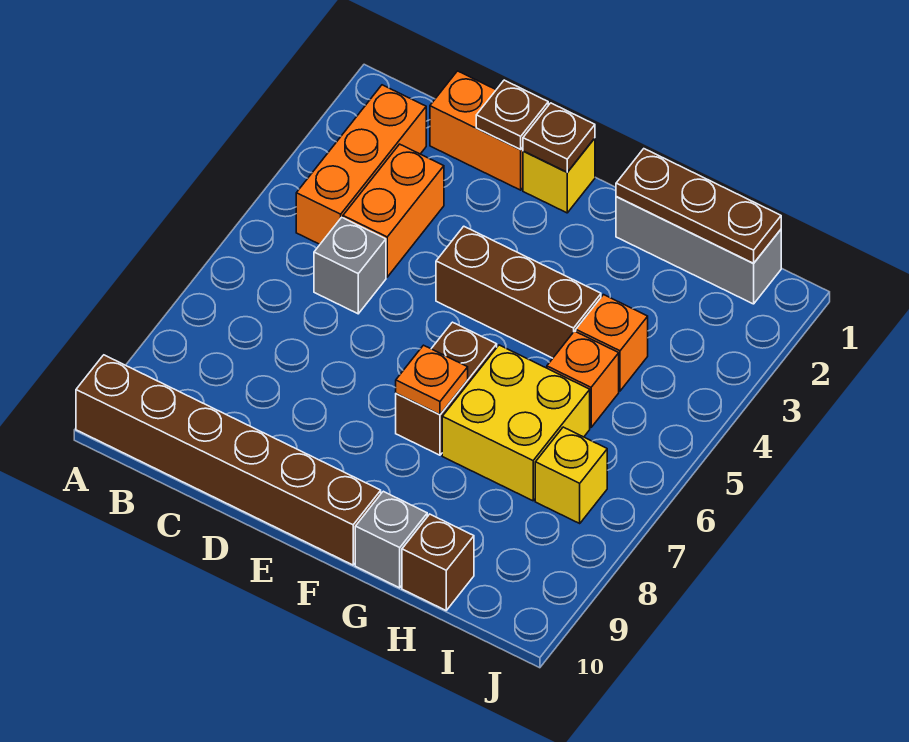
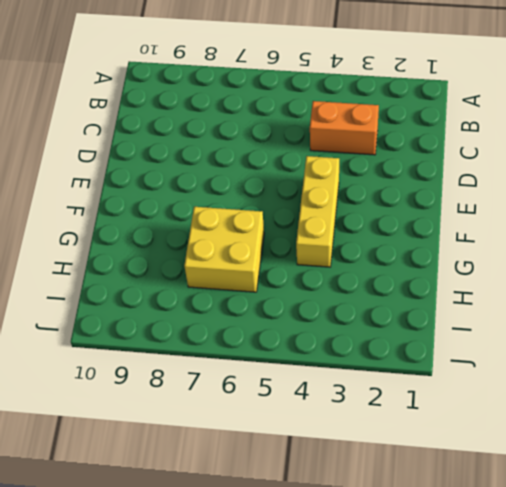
yellow 1x3 brick [296,156,339,267] -> brown 1x3 brick [436,226,601,358]
none -> brown 1x6 brick [76,355,381,565]
none -> orange 1x3 brick [296,85,426,244]
none -> orange 1x2 brick [430,71,523,190]

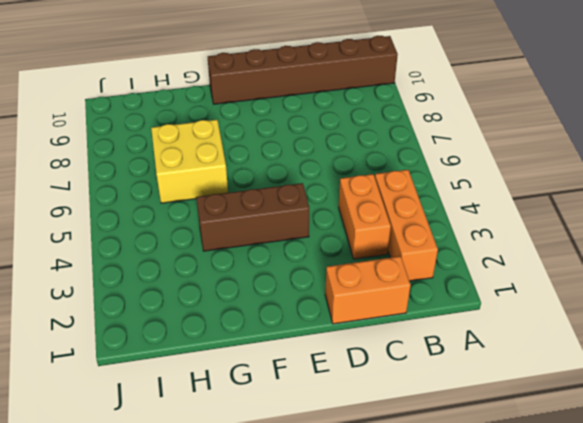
none -> grey 1x1 brick [314,217,386,314]
none -> yellow 1x1 brick [523,138,595,213]
none -> brown 1x2 brick [396,322,497,455]

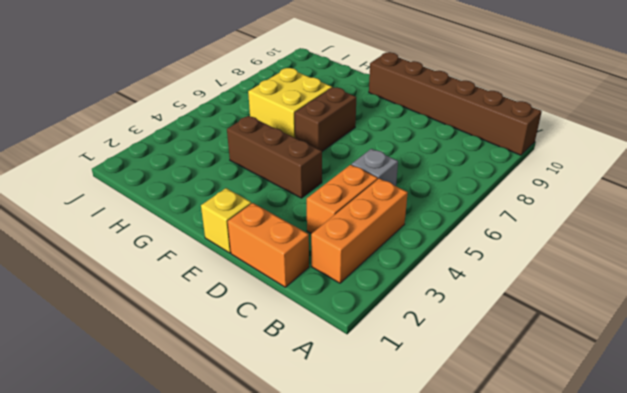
none -> grey 1x3 brick [616,197,781,304]
none -> grey 1x1 brick [355,491,427,588]
none -> orange 1x1 brick [576,295,648,391]

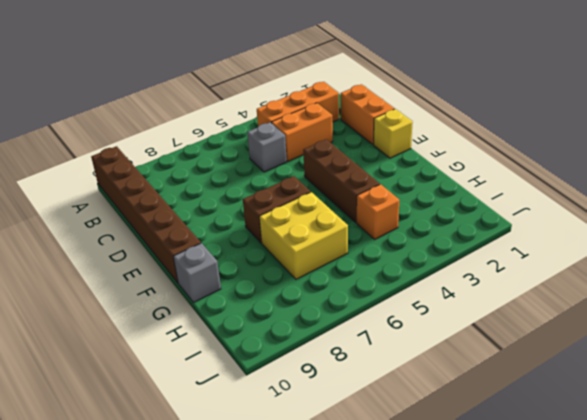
none -> grey 1x3 brick [616,197,781,304]
none -> orange 1x1 brick [547,331,619,427]
none -> brown 1x1 brick [402,514,474,610]

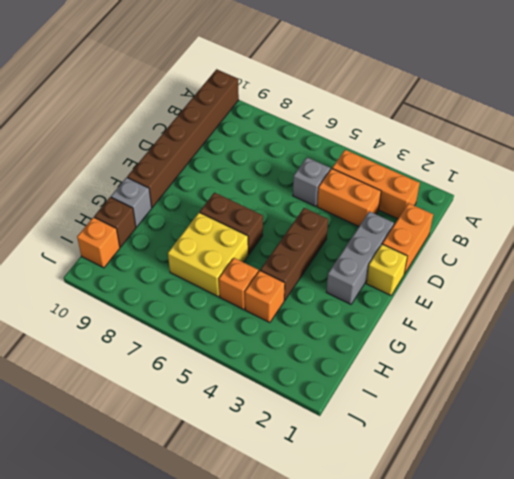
grey 1x3 brick [326,211,394,304] -> grey 1x3 brick moved to [616,197,781,304]
orange 1x1 brick [77,217,120,268] -> none
none -> yellow 1x1 brick [535,427,607,523]
none -> brown 1x1 plate [476,80,548,150]
none -> brown 1x1 plate [523,103,595,172]

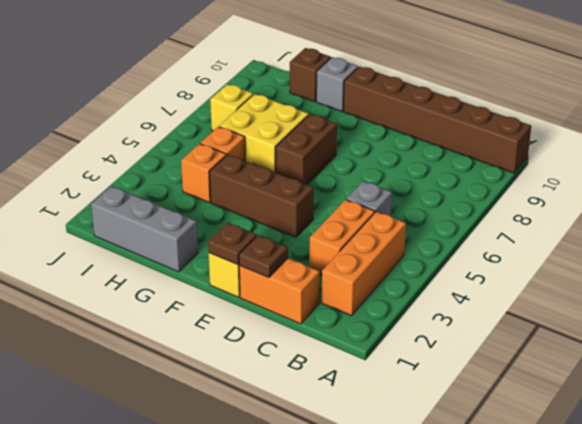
none -> orange 1x1 plate [396,345,468,415]
none -> brown 1x3 plate [616,149,781,263]

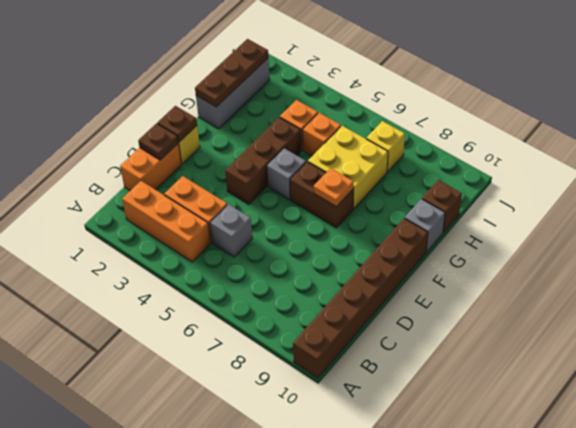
grey 1x1 brick [267,148,306,200] -> none

